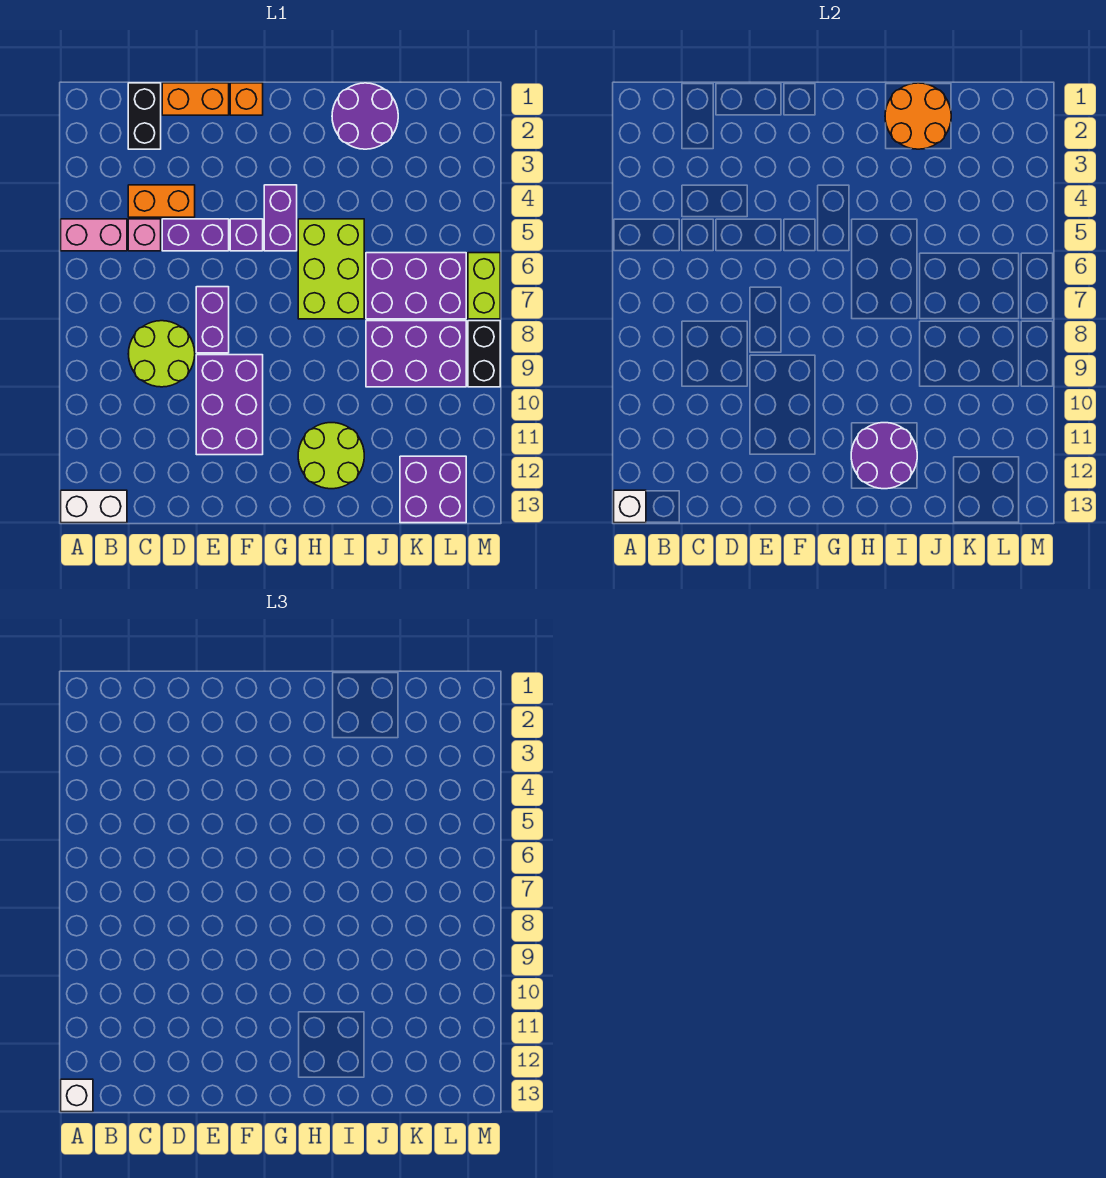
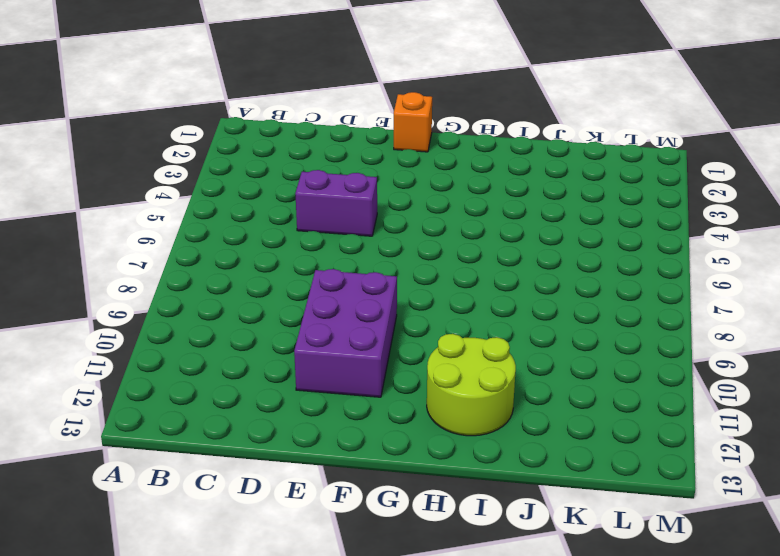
none -> pink 1x2 brick [61,219,127,251]
none -> white 1x2 brick [61,490,127,523]
none -> black 1x2 brick [128,83,161,149]

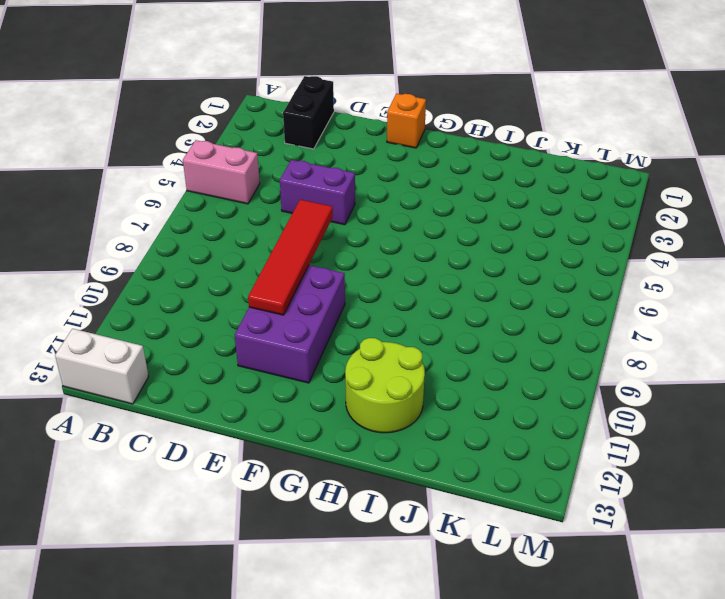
red 1x4 tile [248,200,333,315] -> none
none -> orange 1x2 brick [128,185,195,217]
none -> pink 1x1 brick [128,219,161,251]
none -> lime 2x2 round brick [128,321,195,387]

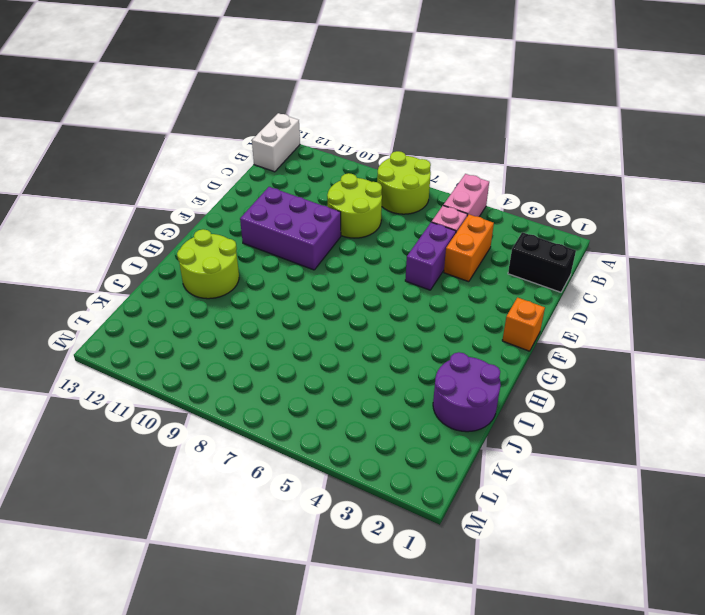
lime 2x2 round brick [377,151,431,214] -> none
none -> orange 1x2 brick [162,83,229,115]
none -> purple 1x2 brick [196,287,229,353]
none -> purple 1x1 brick [230,219,263,251]

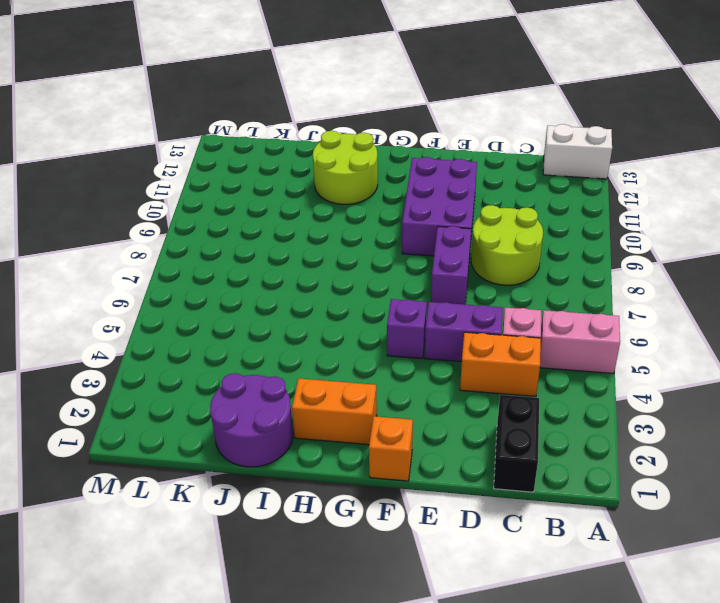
orange 1x2 brick [292,378,377,445] -> orange 1x2 brick moved to [162,83,229,115]
none -> purple 1x2 brick [264,185,297,251]
none -> lime 2x3 brick [298,219,364,319]
none -> purple 2x3 brick [366,253,466,319]

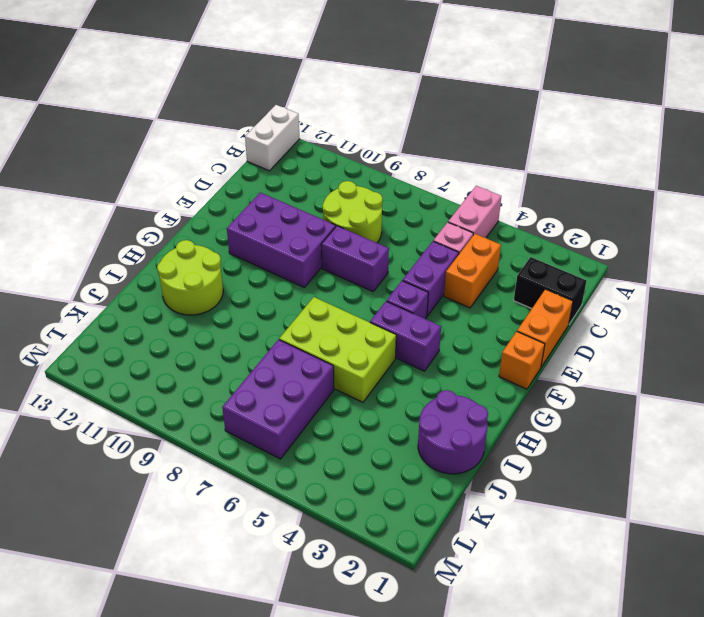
none -> purple 2x3 brick [366,321,466,387]
none -> purple 2x2 brick [400,456,466,523]
none -> lime 1x2 brick [468,253,500,319]

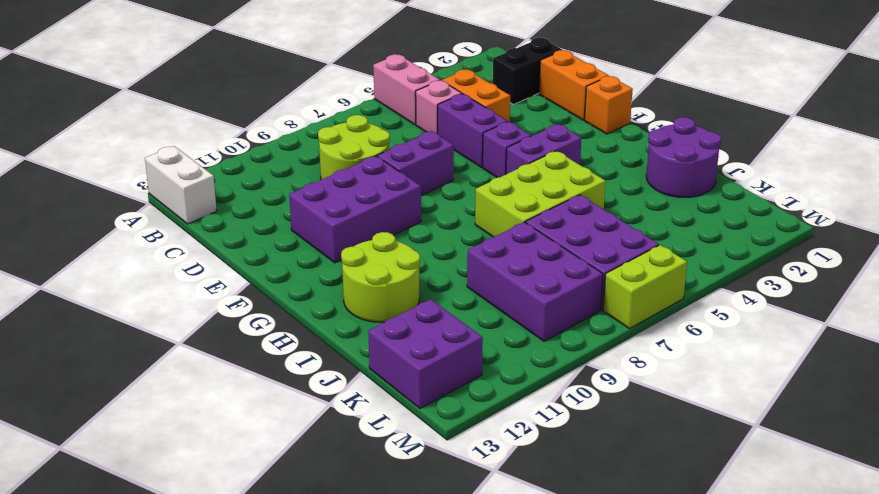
none -> black 1x2 brick [468,321,500,387]
none -> white 1x1 brick [614,490,646,523]
none -> purple 2x2 round brick [851,423,917,489]

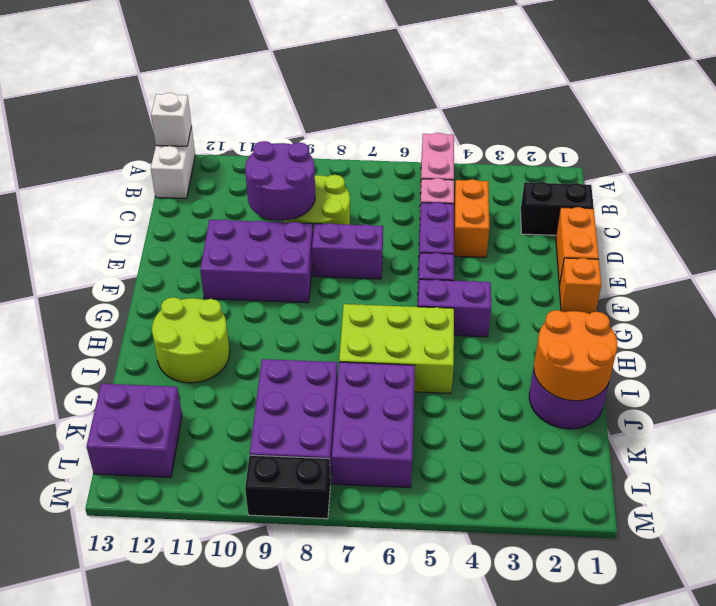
purple 2x2 round brick [245,141,315,221] -> purple 2x2 round brick moved to [851,423,917,489]
none -> lime 1x2 brick [468,253,500,319]
none -> white 1x1 brick [61,1079,93,1112]

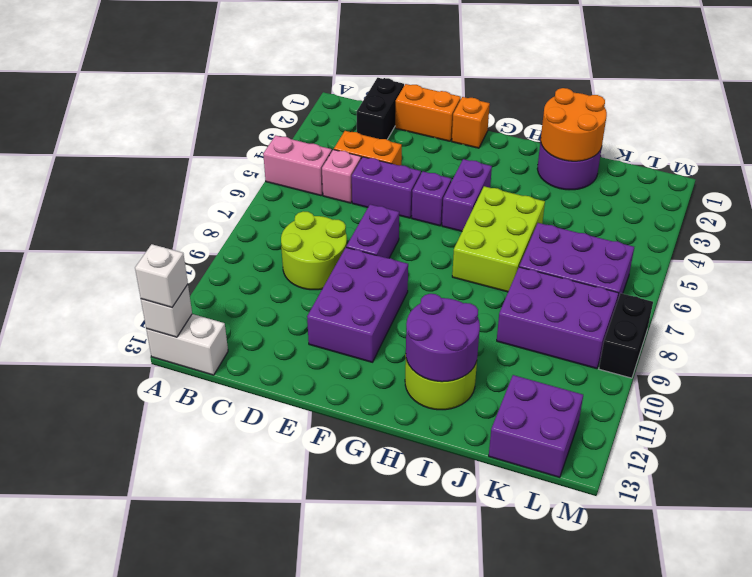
none -> lime 1x2 brick [468,253,500,319]

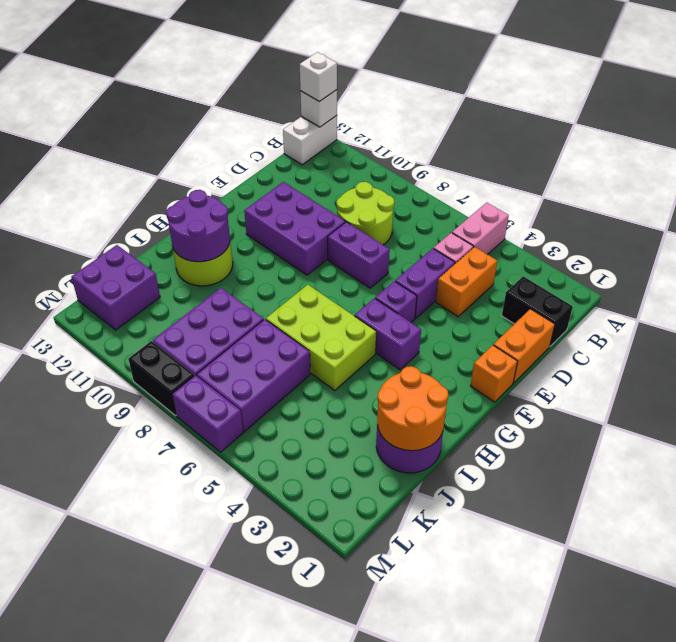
purple 1x2 brick [172,375,243,452] -> lime 1x2 brick [468,253,500,319]

